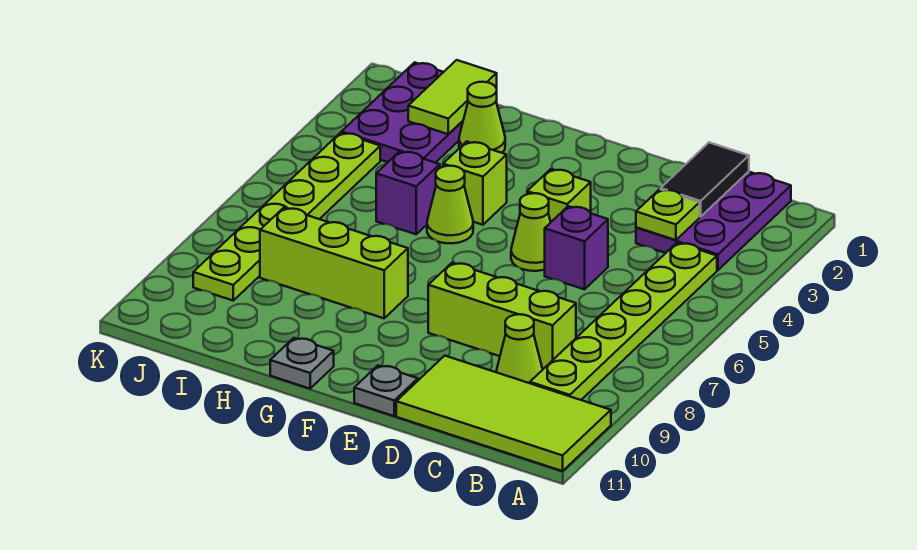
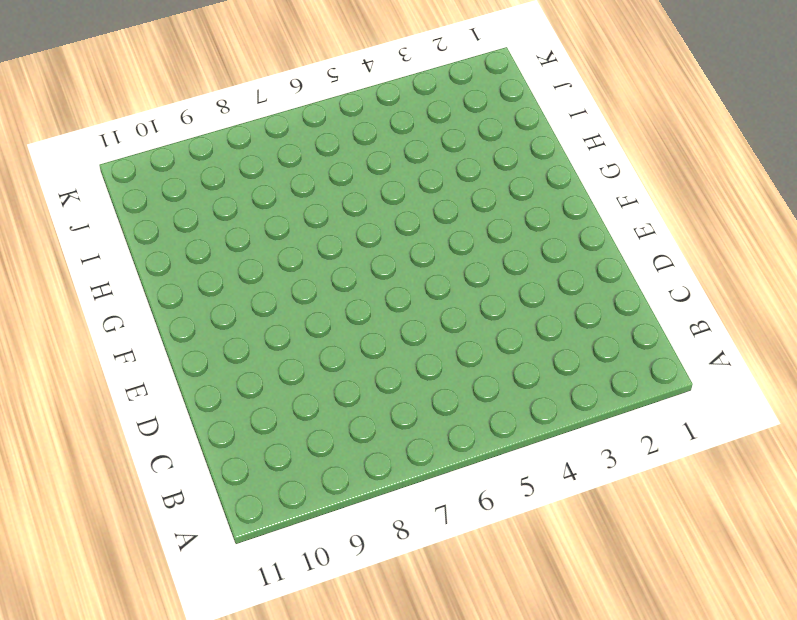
none -> lime 2x4 tile [396,356,611,471]
none -> purple 2x3 plate [636,172,791,270]
none -> lime 1x6 plate [530,243,717,400]

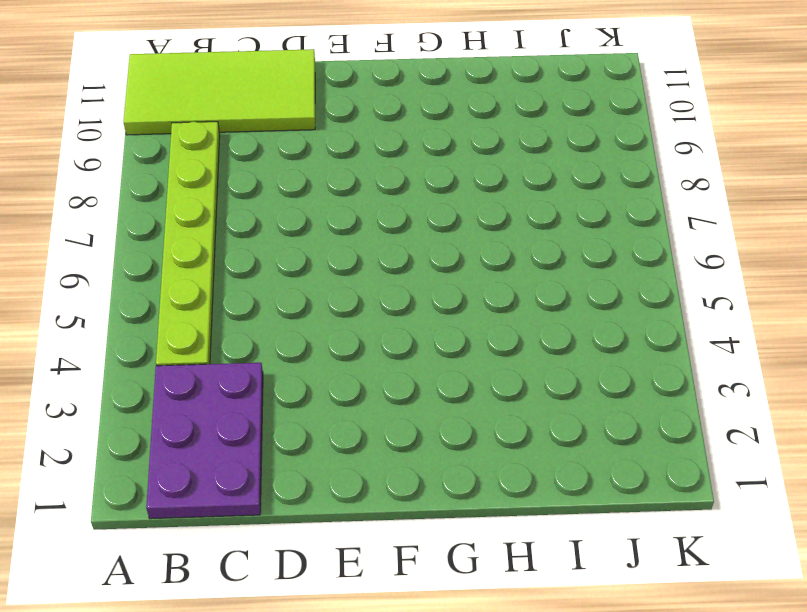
none -> lime 1x3 brick [428,263,576,369]
none -> lime 1x1 cone [497,314,543,383]
none -> purple 1x1 brick [545,206,608,289]

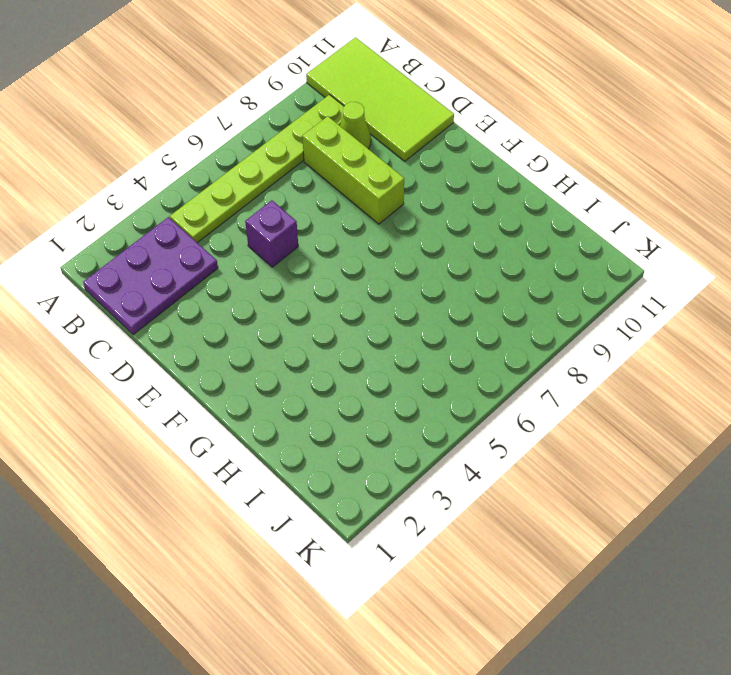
none -> lime 1x1 brick [527,169,591,222]
none -> lime 1x1 cone [511,193,551,271]
none -> grey 1x1 plate [354,365,418,416]

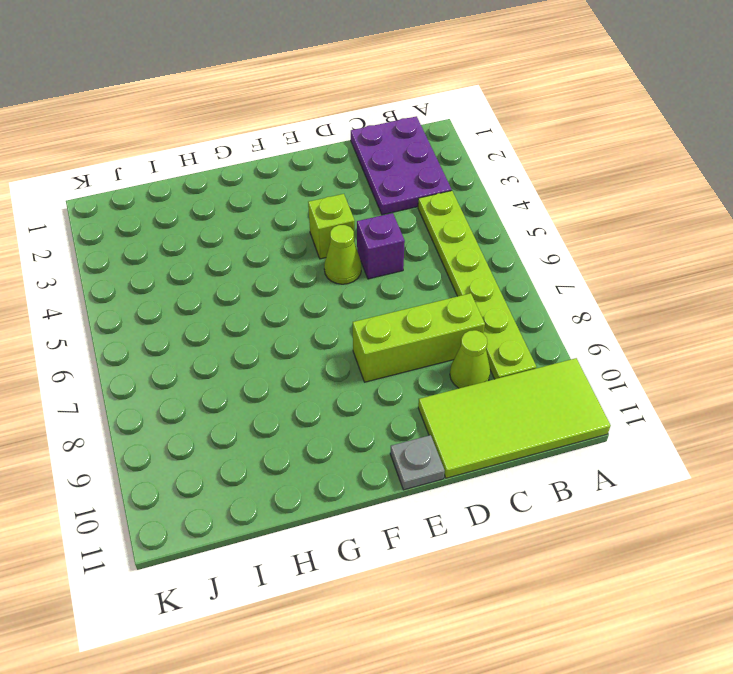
none -> lime 1x1 brick [443,141,507,225]
none -> lime 1x1 cone [427,166,473,243]
none -> lime 1x3 brick [260,208,408,318]

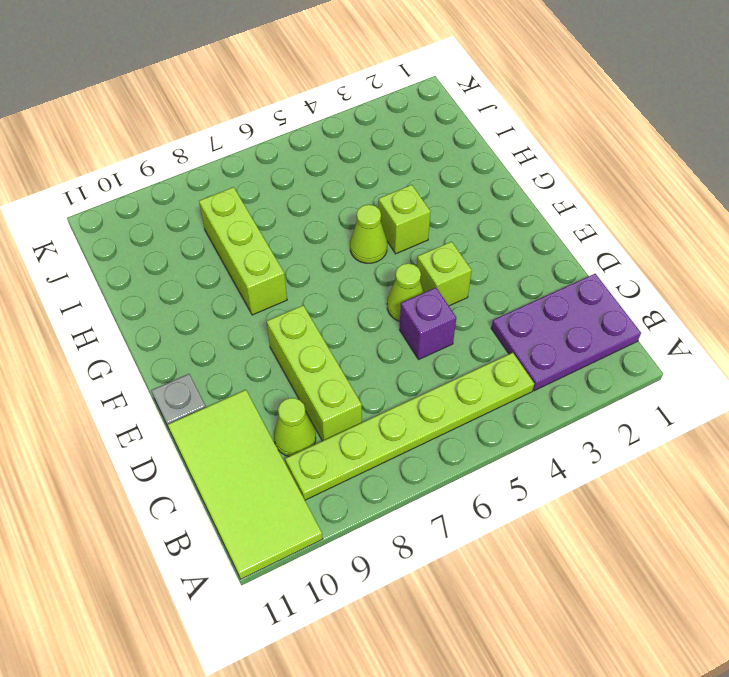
none -> grey 1x1 plate [270,338,334,389]
none -> lime 1x1 cone [459,82,505,153]
none -> purple 1x1 brick [376,151,440,234]

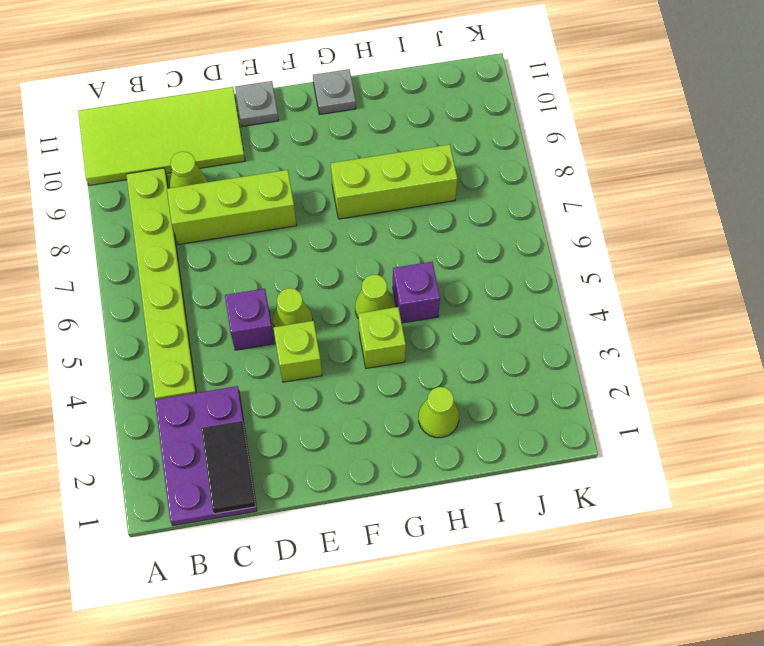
none -> purple 2x3 plate [342,62,497,163]
none -> lime 1x6 plate [193,133,380,300]
none -> lime 1x1 plate [636,189,700,240]

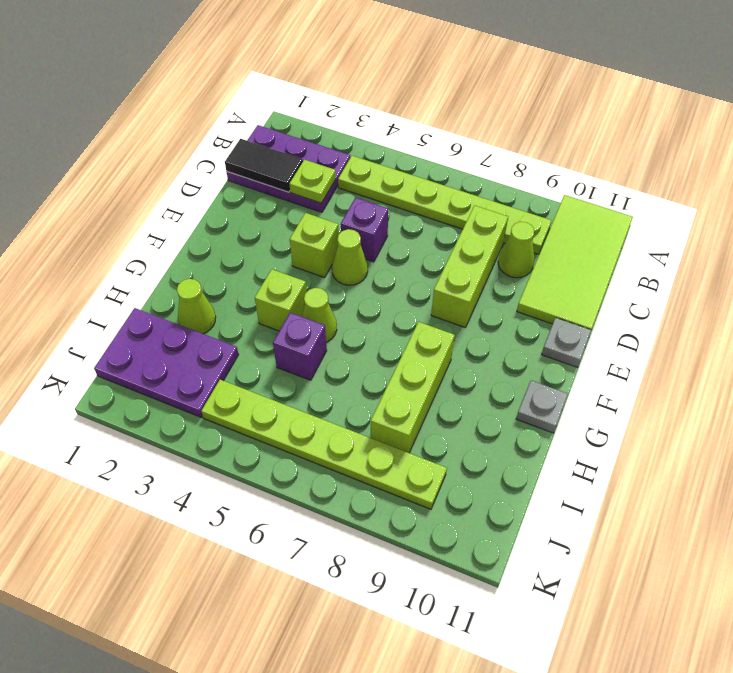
none -> lime 1x2 tile [408,60,497,134]

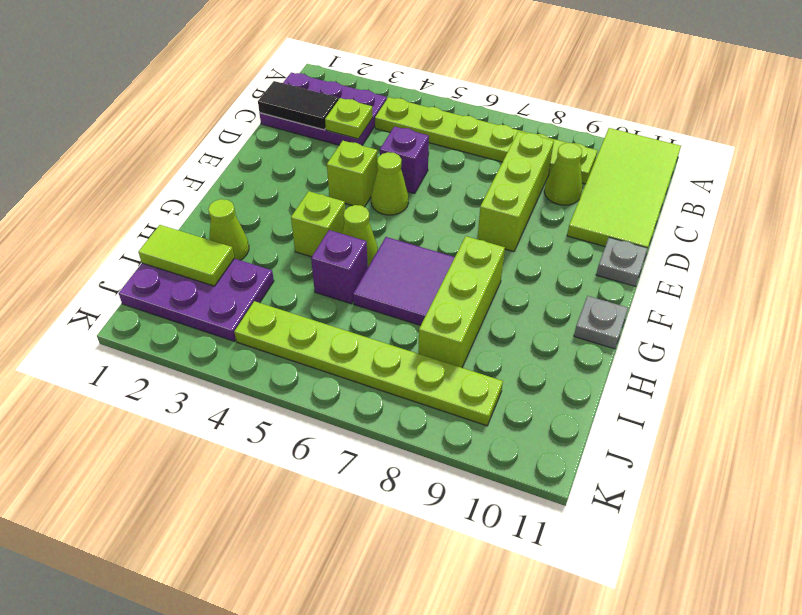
purple 2x2 tile [353,237,455,325] -> none

